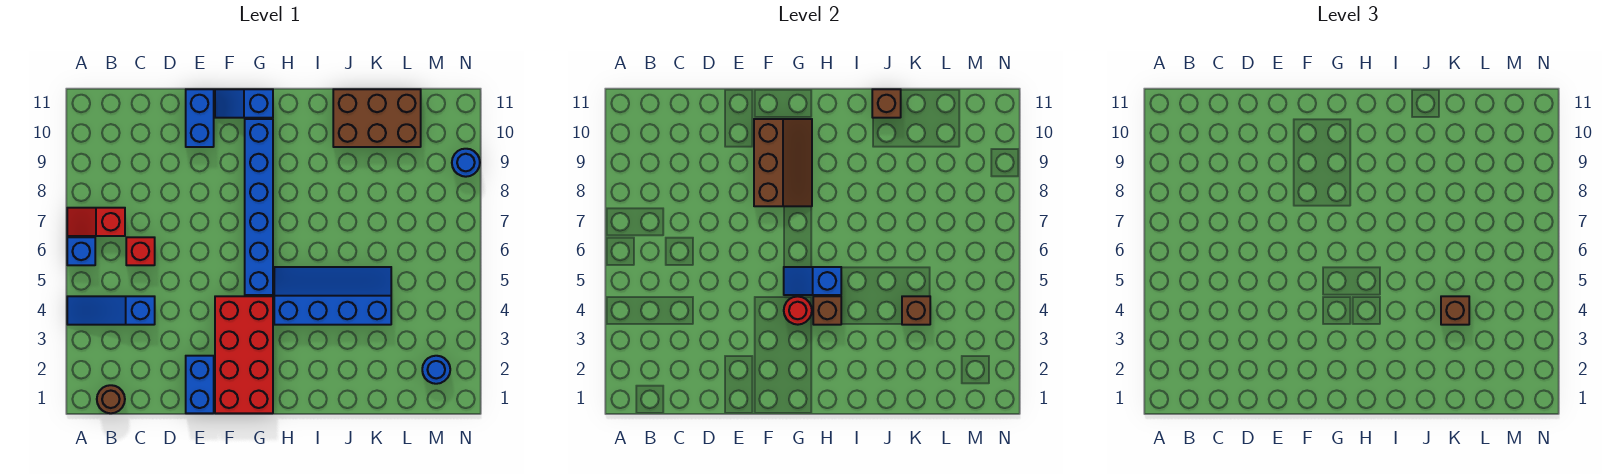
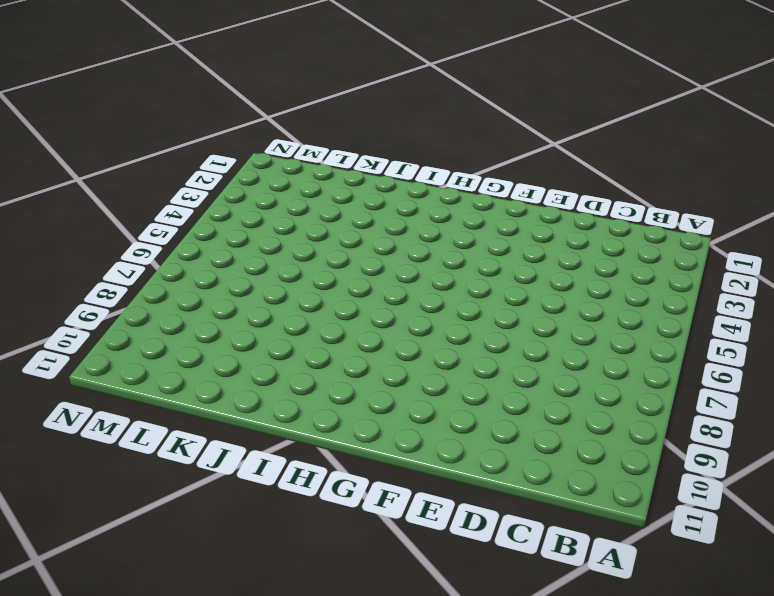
none -> blue 1x3 slope [67,296,155,325]
none -> blue 1x1 brick [67,237,95,265]
none -> red 1x2 slope [67,208,125,236]

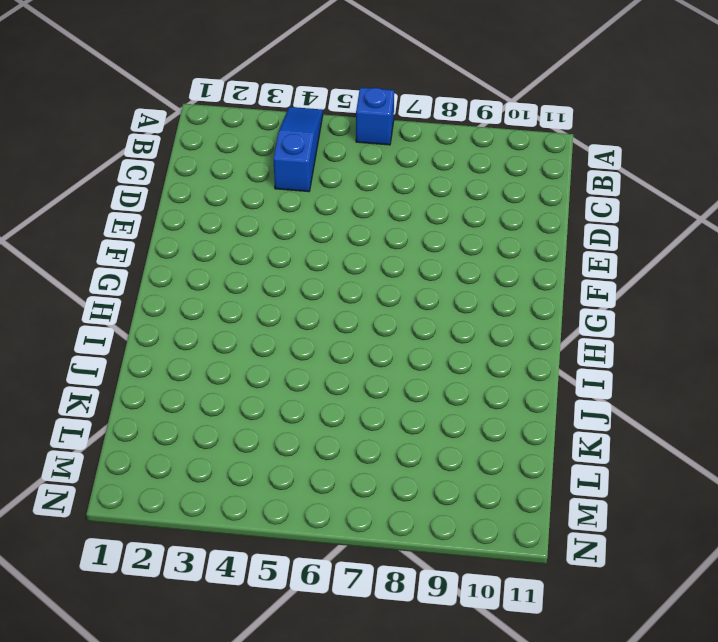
none -> red 1x2 slope [67,208,125,236]
none -> brown 1x1 round brick [97,385,125,413]
none -> red 1x1 brick [126,237,155,265]

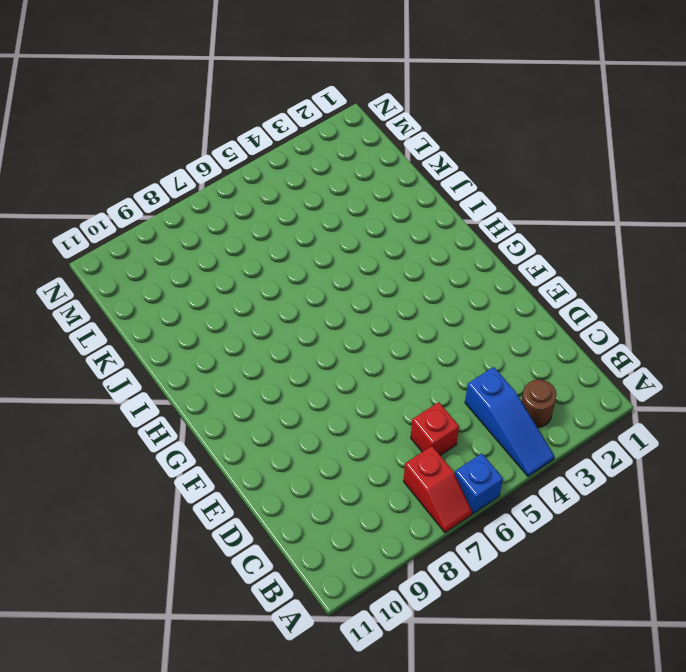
brown 1x1 round brick [521,380,557,428] -> brown 1x1 round brick moved to [97,385,125,413]
none -> blue 1x2 brick [186,356,214,413]
none -> blue 1x2 brick [186,89,214,147]
none -> red 2x4 brick [215,296,273,413]

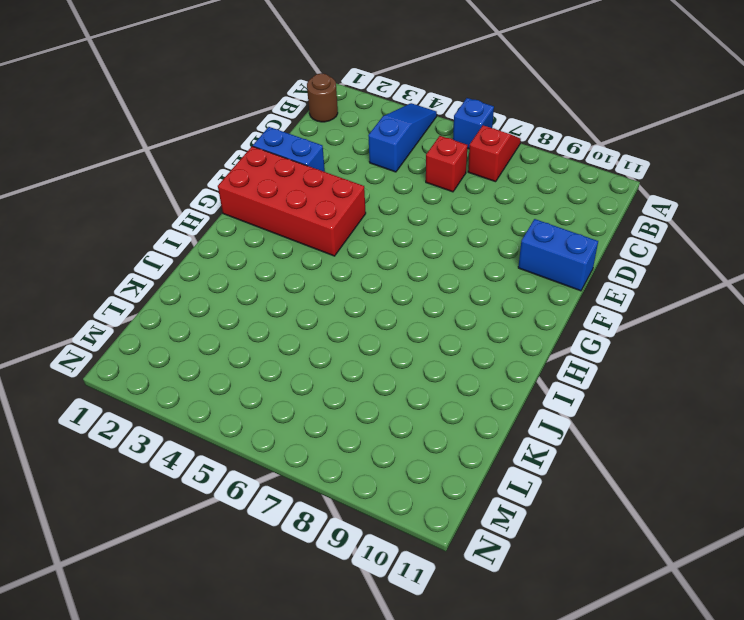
none -> blue 1x2 slope [215,89,273,118]
none -> blue 1x6 brick [245,119,273,295]
none -> blue 2x4 slope [274,267,391,325]

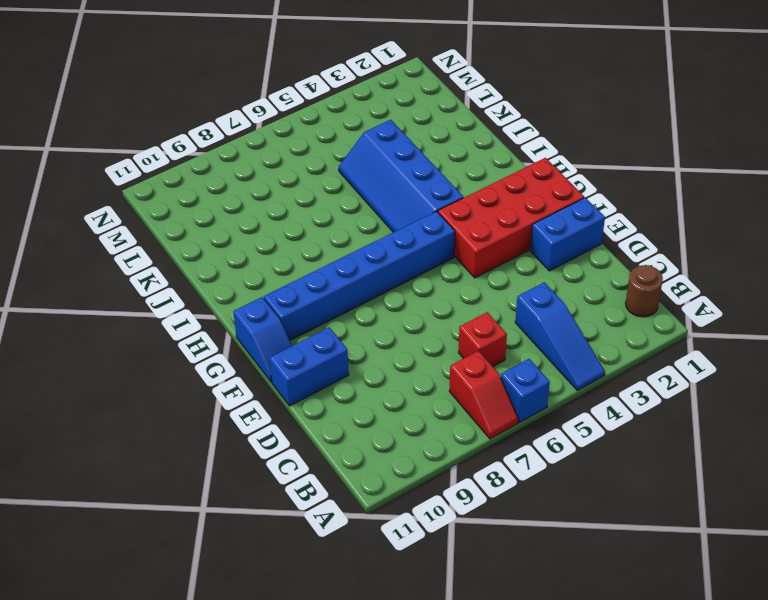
none -> brown 2x3 brick [333,89,421,147]
none -> blue 1x1 round brick [422,356,450,384]
none -> blue 1x1 round brick [452,149,480,177]

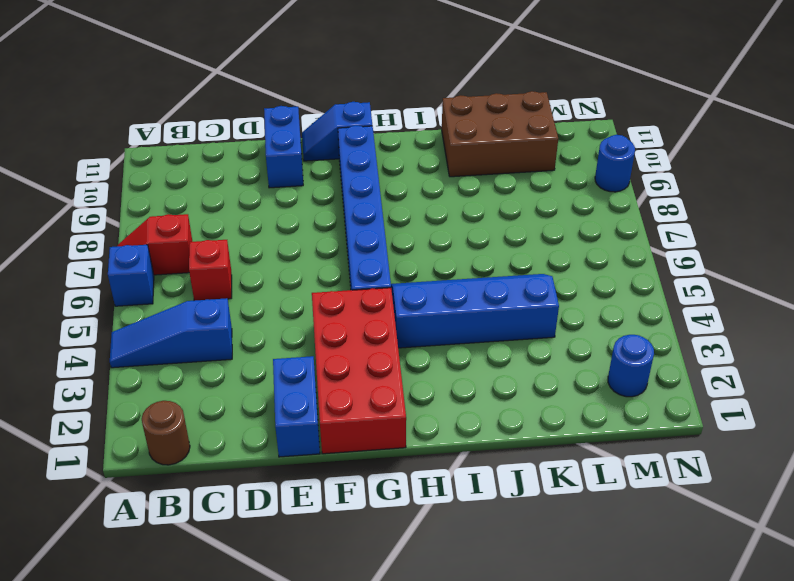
none -> brown 2x3 slope [754,119,812,206]
none -> red 1x1 round brick [784,296,812,325]
none -> blue 1x2 slope [784,267,841,295]

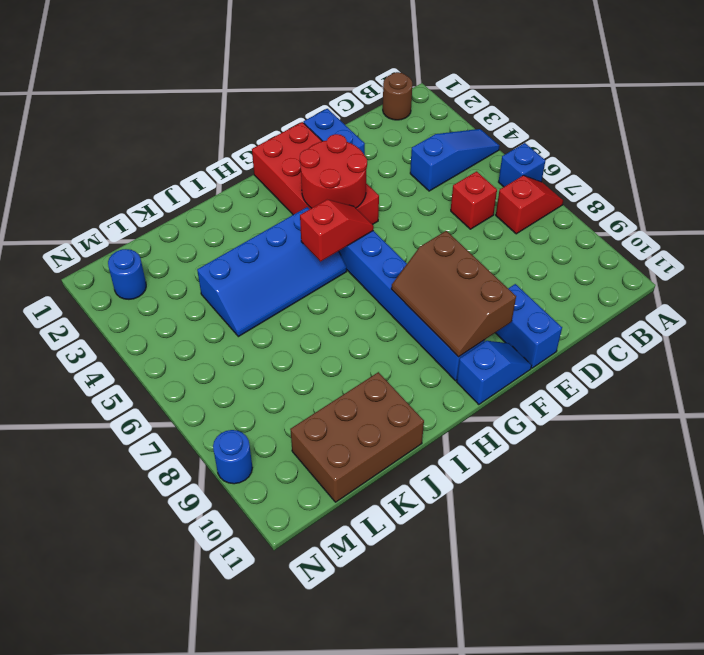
red 2x2 round brick [300,134,367,208] -> red 1x1 round brick [784,296,812,325]
red 1x2 slope [300,200,374,261] -> blue 1x2 slope [784,267,841,295]
none -> brown 1x1 brick [813,296,841,325]
none -> brown 1x1 brick [872,89,901,118]
none -> brown 1x1 brick [902,296,930,325]

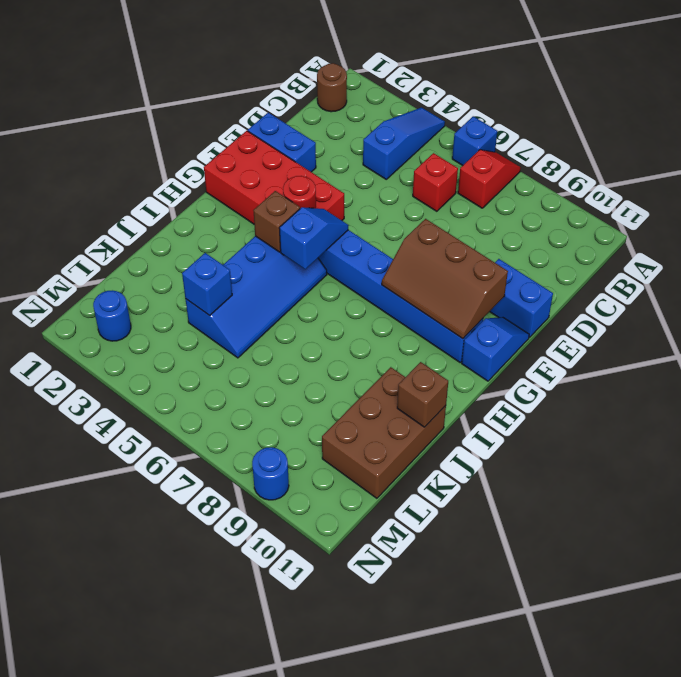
blue 1x1 brick [182,253,232,315] -> brown 1x1 brick [902,296,930,325]
none -> brown 1x1 brick [1441,296,1469,325]

